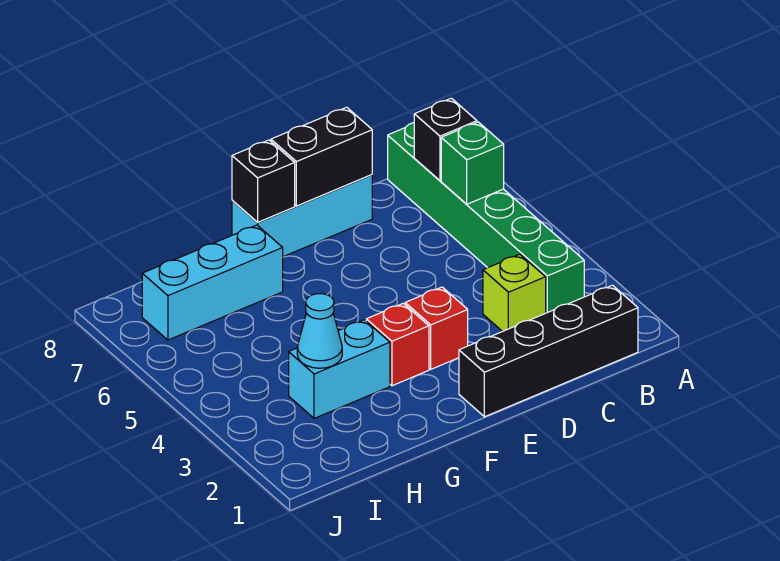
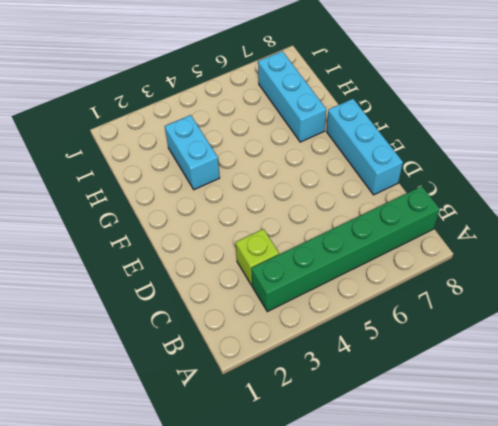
none -> black 1x4 brick [459,285,638,417]
none -> red 1x1 brick [405,287,468,369]
none -> red 1x1 brick [366,303,429,386]

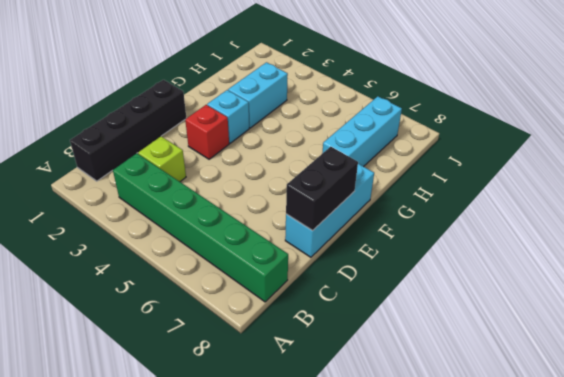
cyan 1x1 brick [207,90,249,143] -> red 1x1 brick [366,303,429,386]
none -> green 1x1 brick [441,122,504,204]
none -> black 1x1 brick [414,98,477,181]
none -> black 1x1 brick [232,140,295,222]

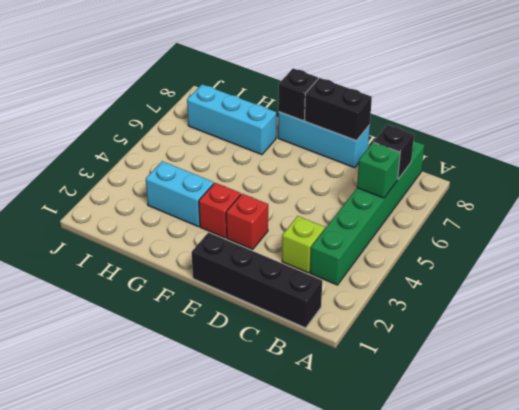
none -> cyan 1x1 cone [297,294,342,368]

